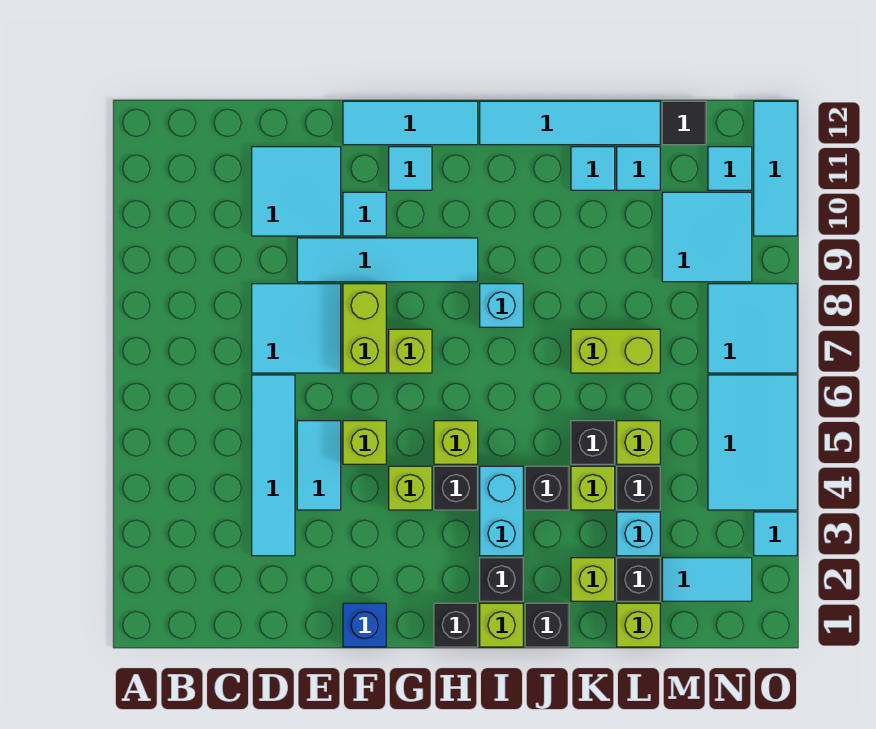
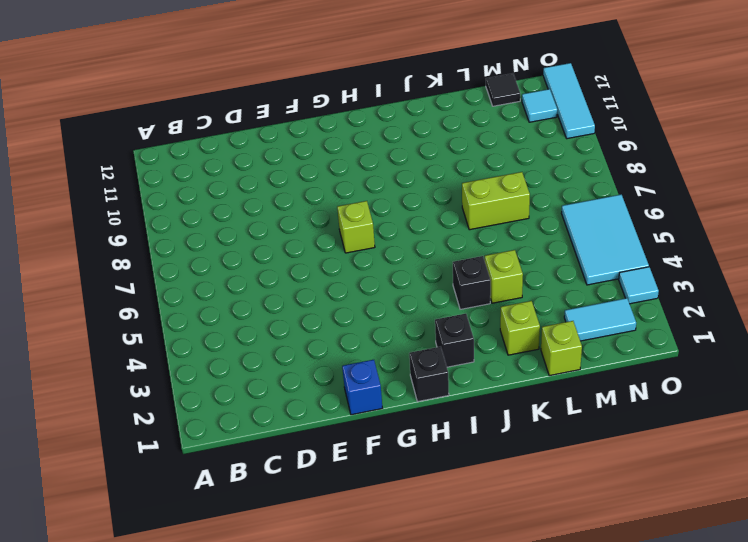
none -> cyan 1x4 tile [252,375,295,556]
none -> cyan 2x2 tile [252,284,341,373]
none -> cyan 2x2 tile [252,147,341,236]
none -> cyan 1x2 tile [297,421,341,510]

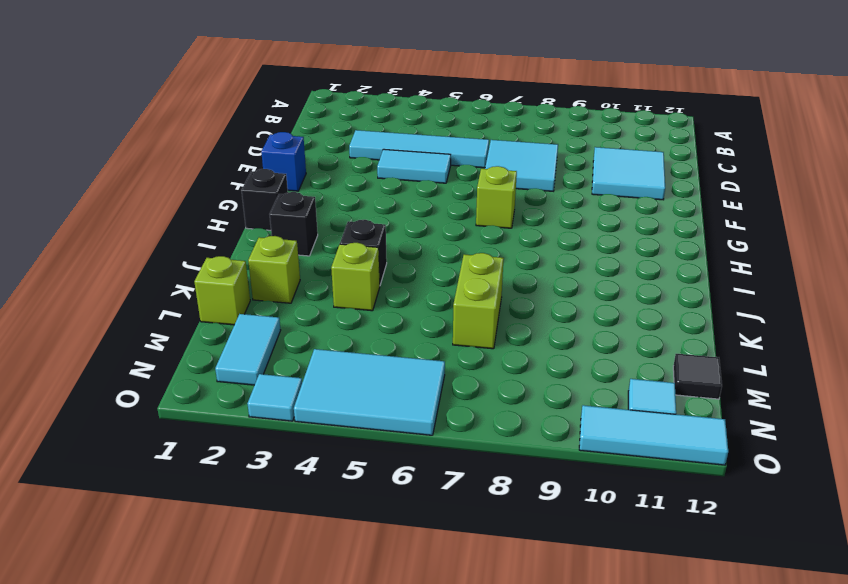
none -> cyan 1x4 tile [297,238,478,282]
none -> lime 1x1 brick [343,421,386,464]
none -> lime 1x2 brick [343,284,386,373]
none -> cyan 1x1 tile [343,192,386,236]

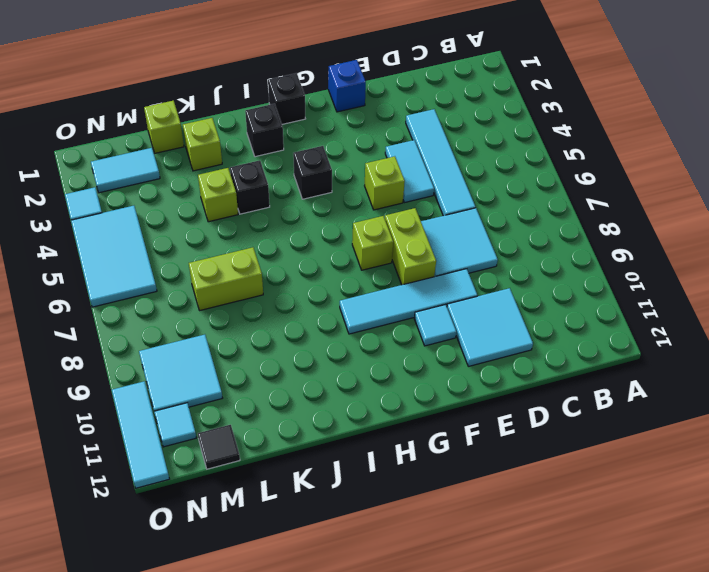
none -> cyan 1x3 tile [343,101,478,145]
none -> lime 1x1 brick [389,466,432,510]
none -> cyan 1x1 tile [389,147,432,190]
none -> lime 1x1 brick [434,421,478,464]

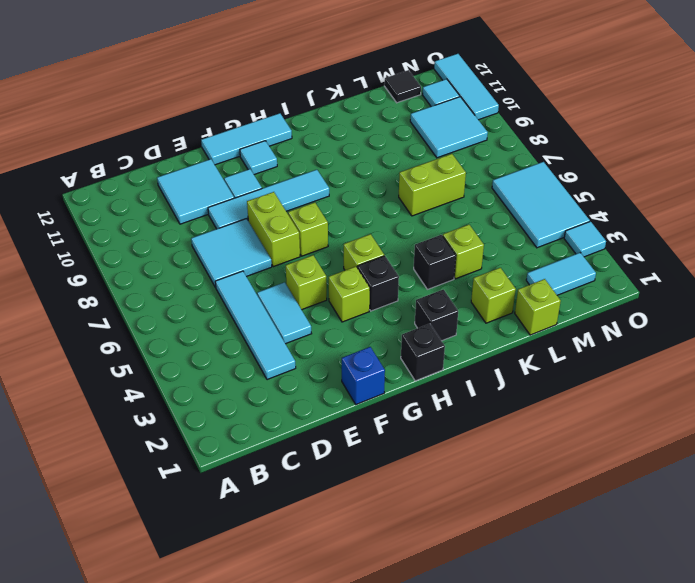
none -> lime 1x1 brick [480,603,523,647]
none -> cyan 1x2 brick [480,466,523,556]
none -> cyan 1x1 brick [480,284,523,327]
none -> cyan 1x4 tile [480,101,660,145]

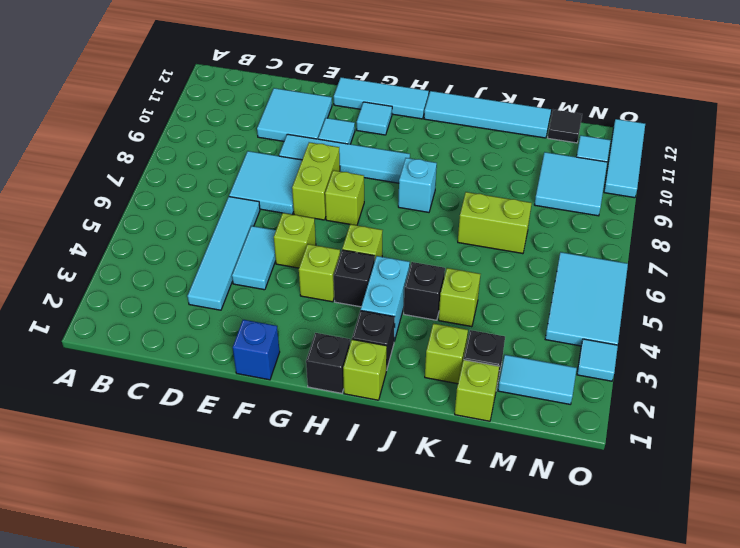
none -> black 1x1 brick [525,603,569,647]
none -> black 1x1 brick [571,421,615,464]
none -> cyan 1x1 tile [571,147,615,190]
none -> cyan 1x1 brick [617,512,660,556]

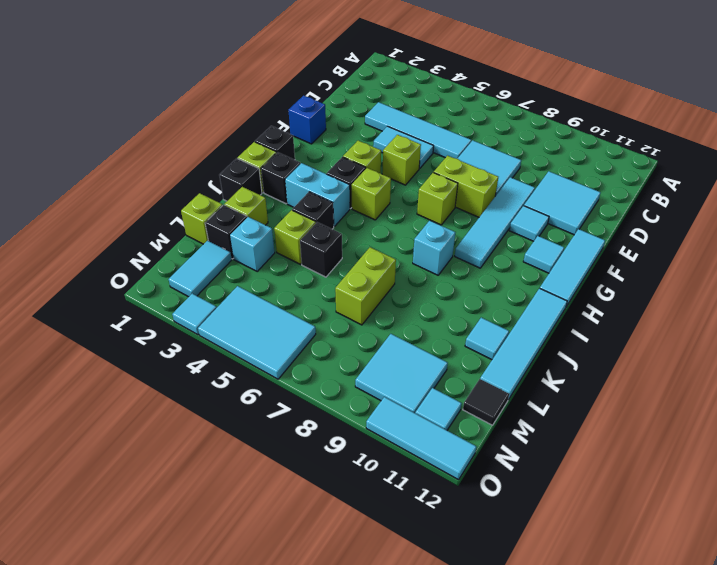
none -> black 1x1 brick [617,466,660,510]
none -> lime 1x1 brick [617,421,660,464]
none -> cyan 1x1 tile [617,147,660,190]
none -> cyan 2x2 tile [708,284,797,373]

